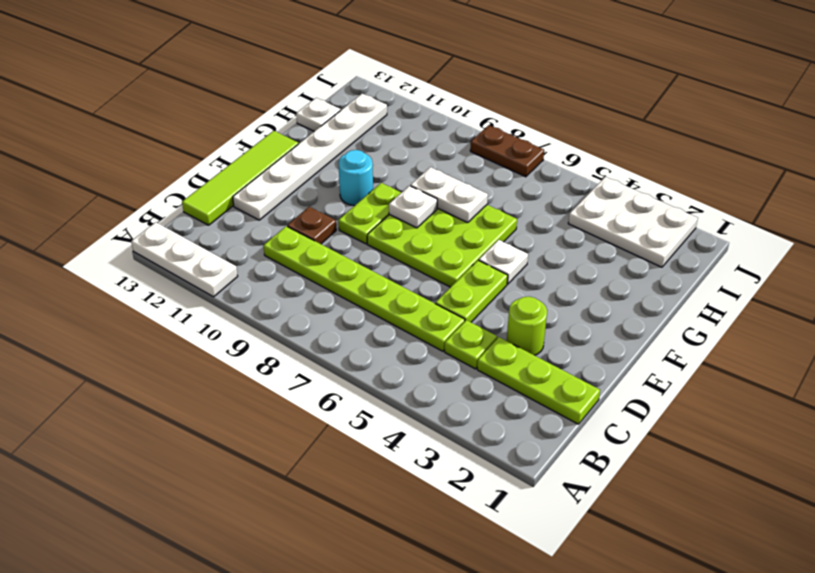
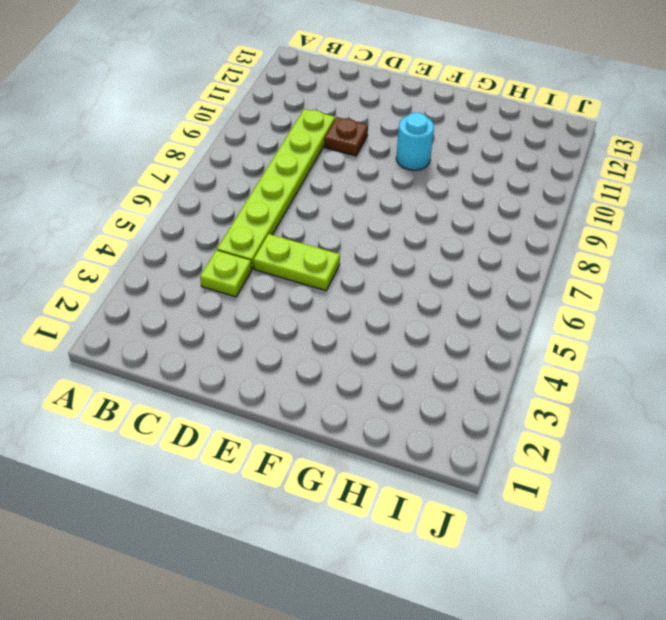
none -> white 1x3 plate [131,222,238,297]
none -> lime 1x3 plate [477,337,600,424]
none -> lime 1x4 tile [182,131,298,225]

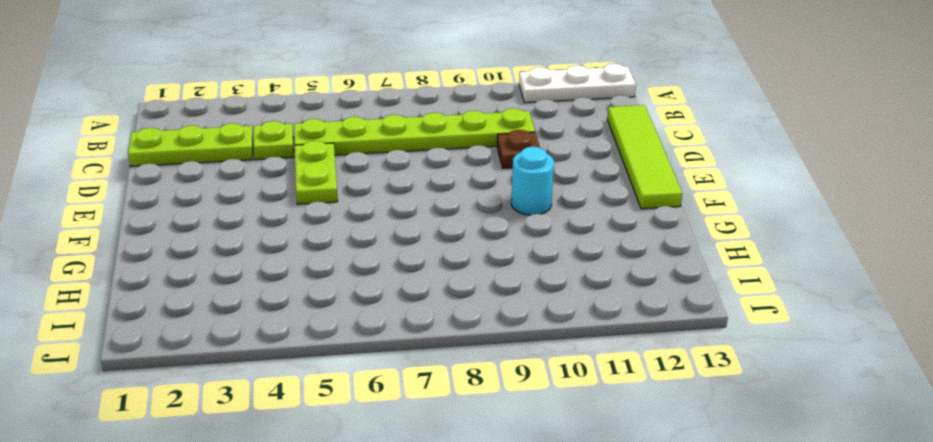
none -> lime 1x1 round brick [507,297,547,355]
none -> white 1x6 plate [233,94,387,220]
none -> lime 3x3 plate [367,205,517,287]

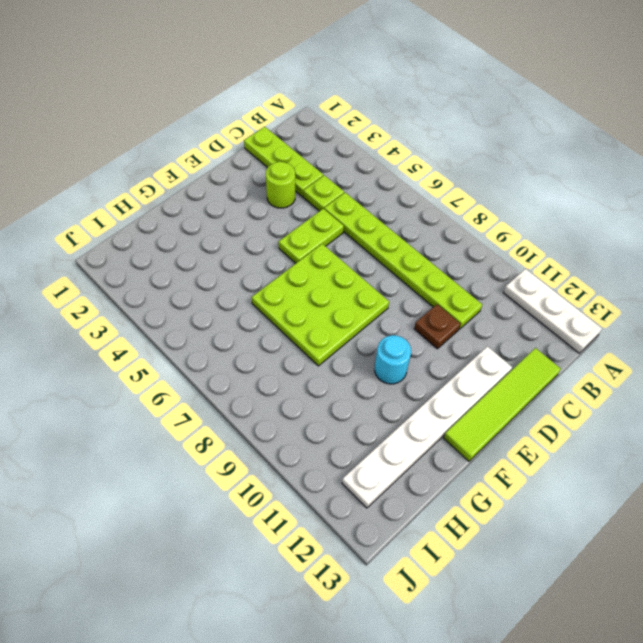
none -> lime 1x2 plate [338,183,401,244]
none -> white 1x1 plate [479,240,528,284]
none -> white 1x1 plate [296,98,341,131]

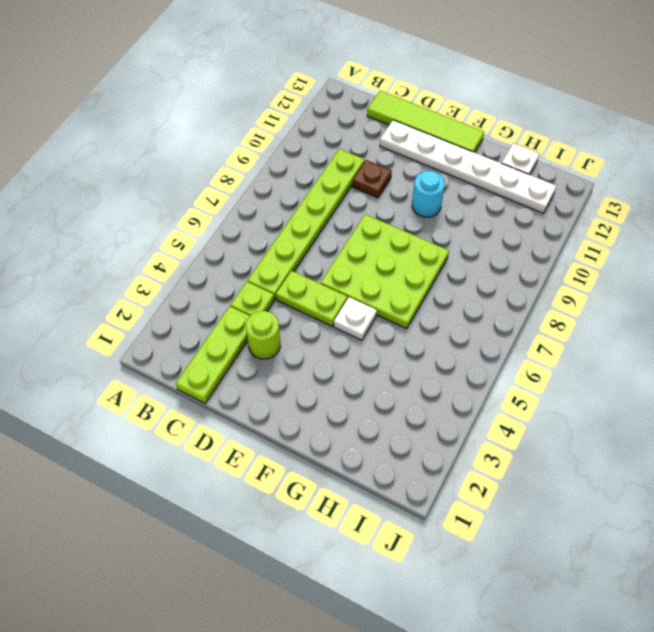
none -> white 1x3 plate [131,222,238,297]
none -> lime 1x2 plate [338,183,401,244]
none -> white 2x3 plate [568,177,698,267]

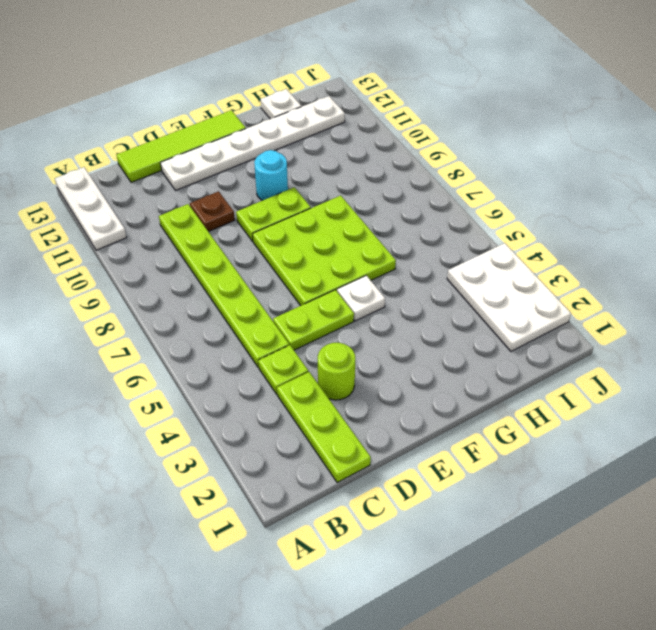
none -> brown 1x2 plate [470,125,544,177]
none -> white 1x1 plate [389,186,437,228]
none -> white 1x2 plate [411,167,488,223]

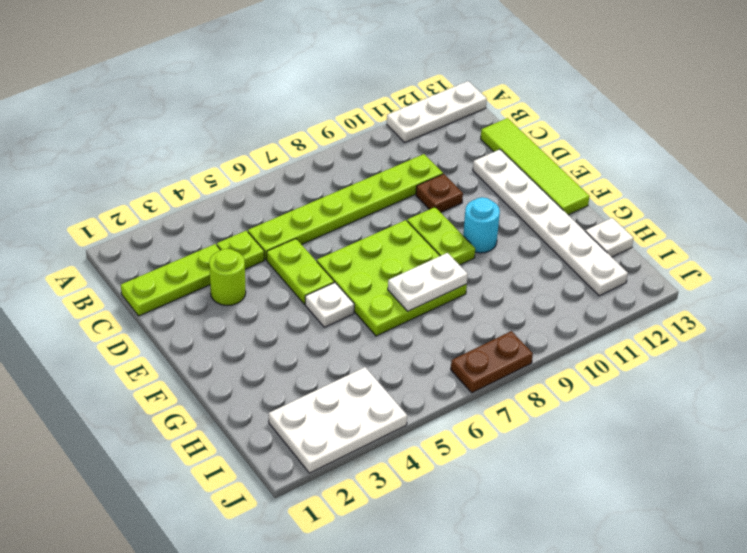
none -> white 1x1 plate [389,186,437,228]

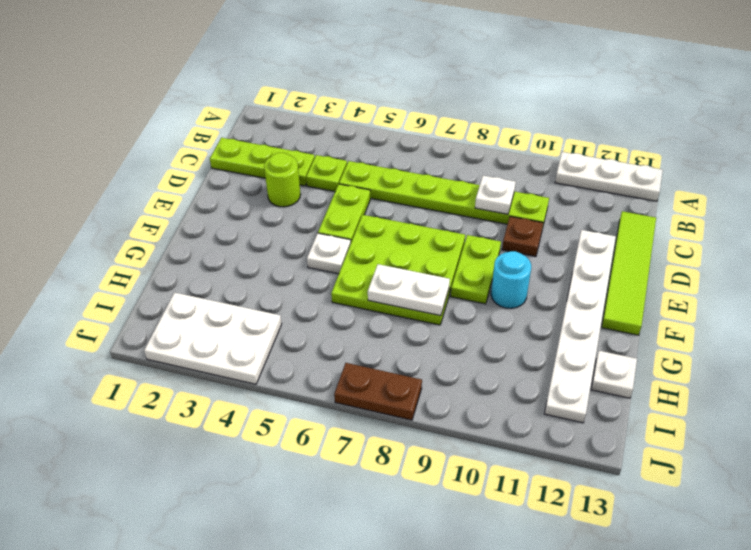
white 1x1 plate [475,176,516,214] -> white 1x1 plate moved to [389,186,437,228]

